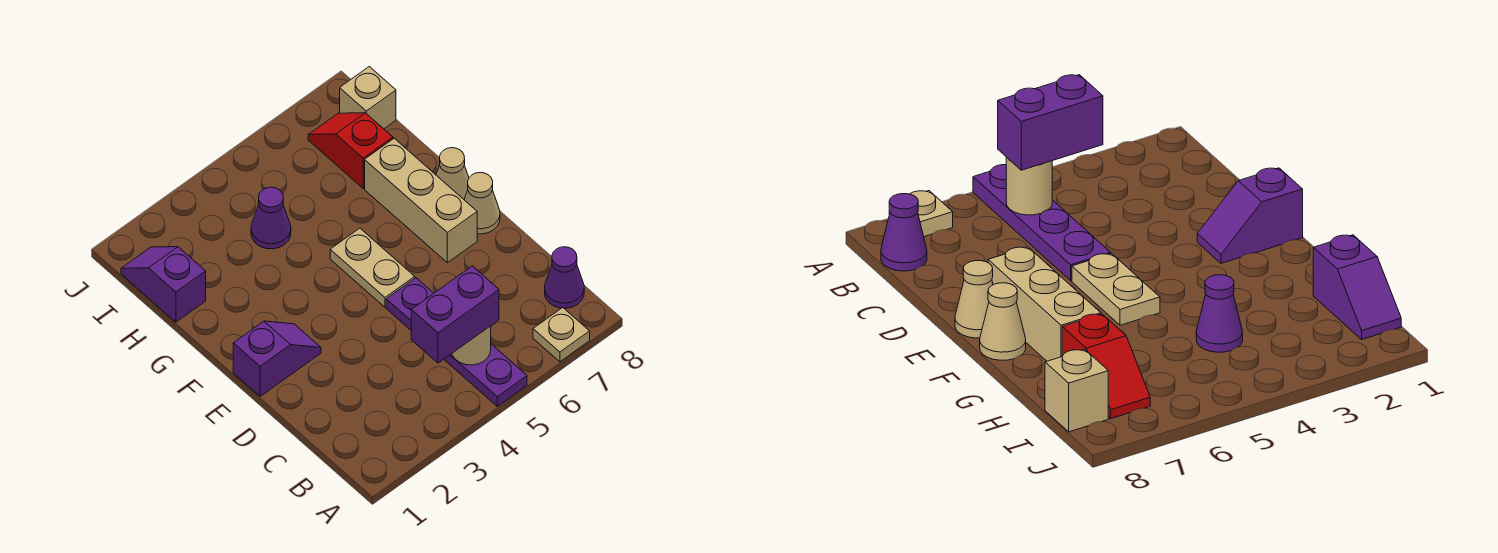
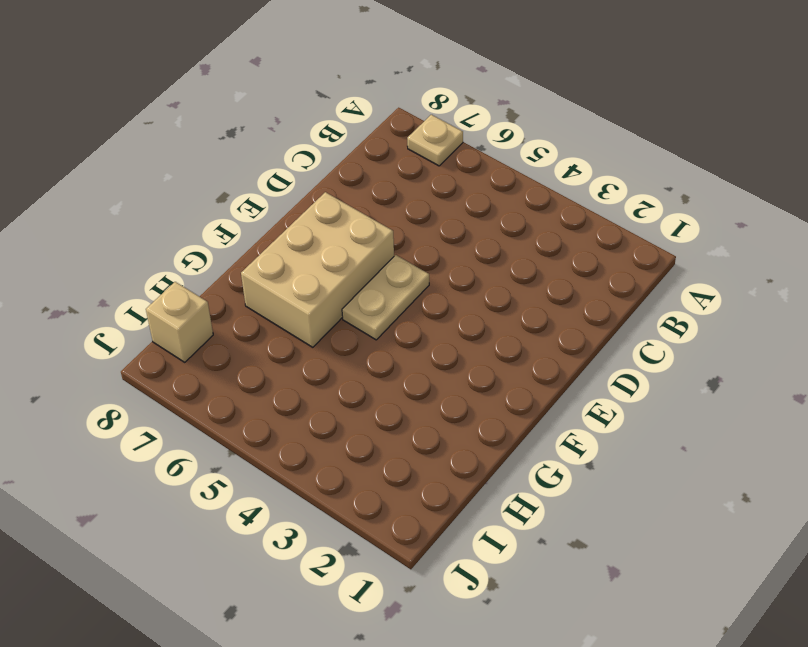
tan 2x3 brick [241,192,394,347] -> tan 1x3 brick [365,138,477,263]
none -> purple 1x4 plate [386,278,527,406]
none -> purple 1x1 cone [545,247,584,308]
none -> purple 1x2 slope [233,321,321,396]

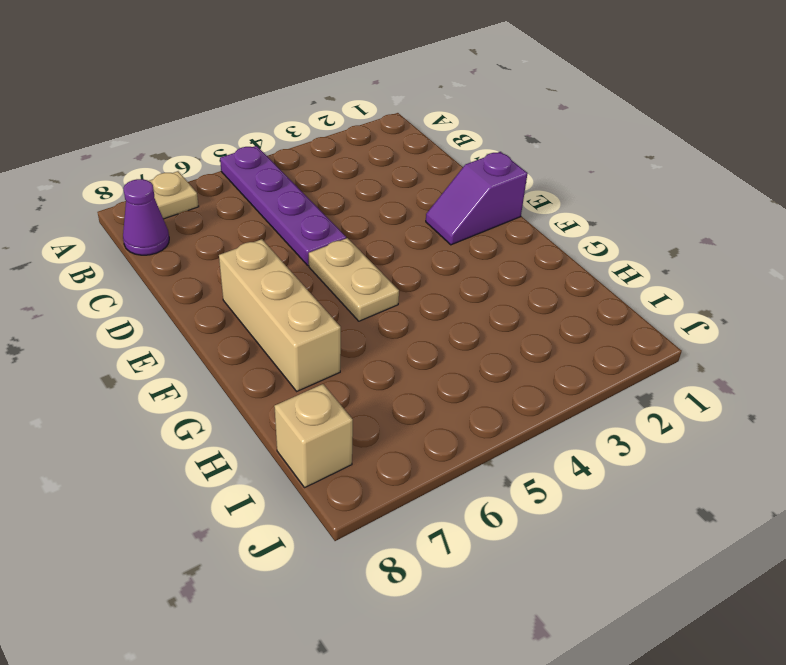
none -> tan 1x1 cone [464,173,500,234]
none -> tan 1x1 cone [436,148,469,199]
none -> purple 1x2 slope [121,247,206,322]

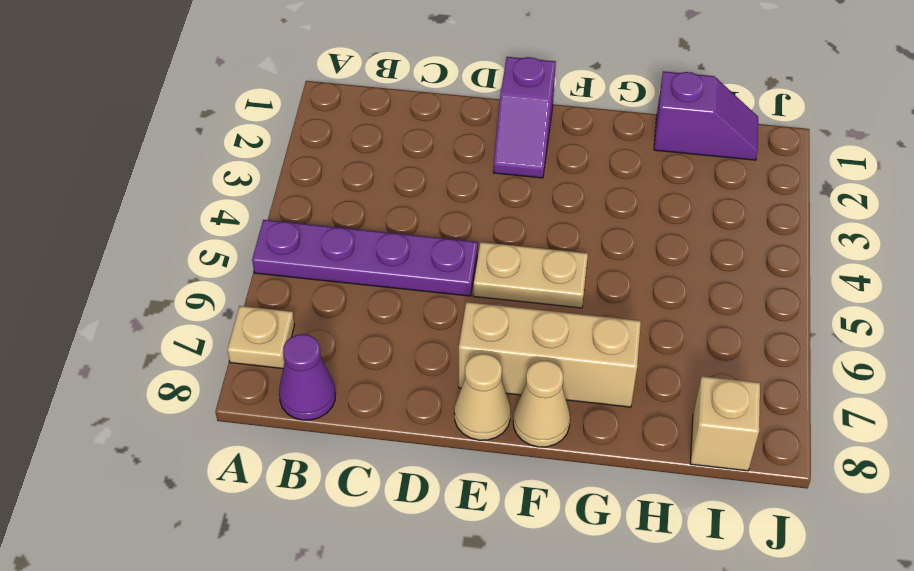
none -> purple 1x1 cone [251,187,291,249]
none -> red 1x2 slope [308,113,393,188]
none -> tan 1x1 round brick [452,326,491,365]

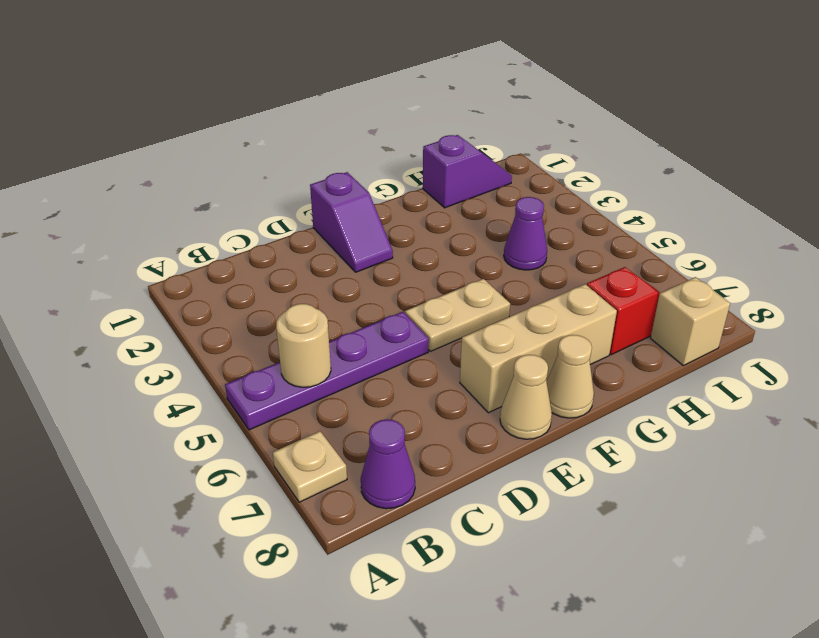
none -> purple 1x2 brick [411,266,499,363]

